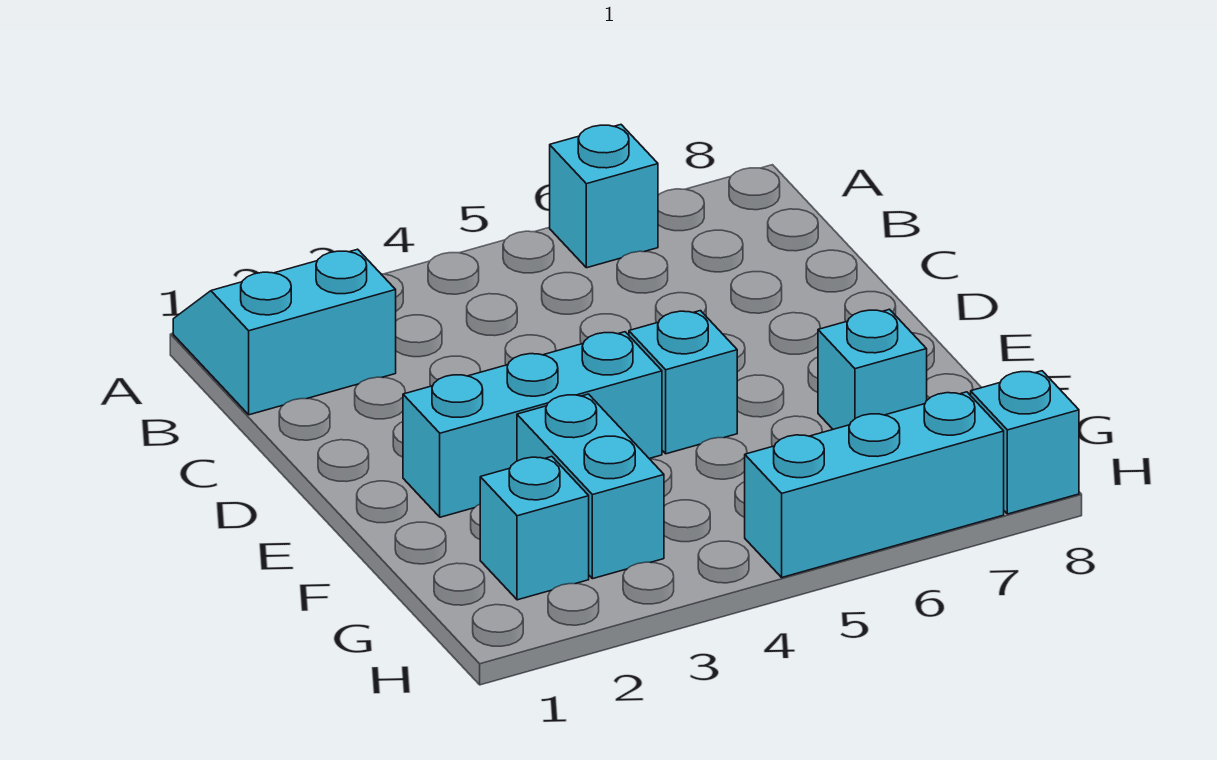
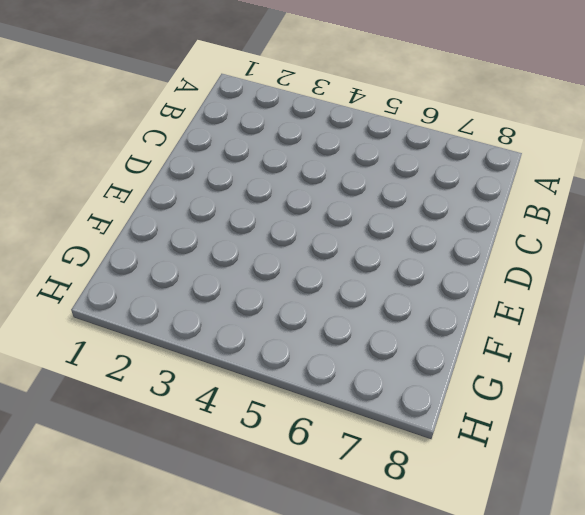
none -> cyan 2x2 slope [173,249,396,415]
none -> cyan 1x1 brick [550,125,658,268]

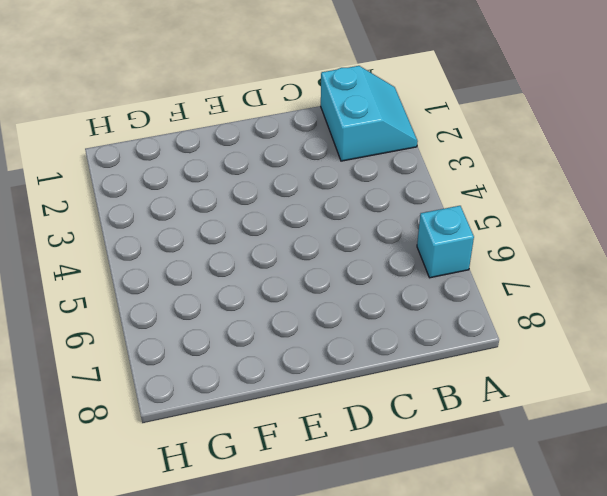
none -> cyan 1x3 brick [403,332,662,517]
none -> cyan 1x1 brick [629,311,737,454]

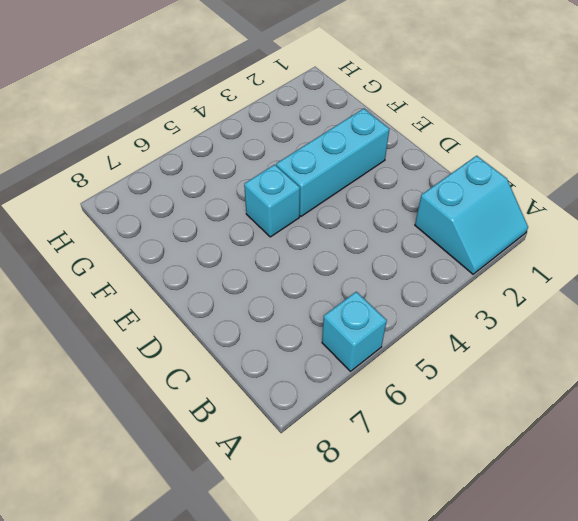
none -> cyan 1x2 brick [517,394,664,579]
none -> cyan 1x1 brick [818,309,927,429]

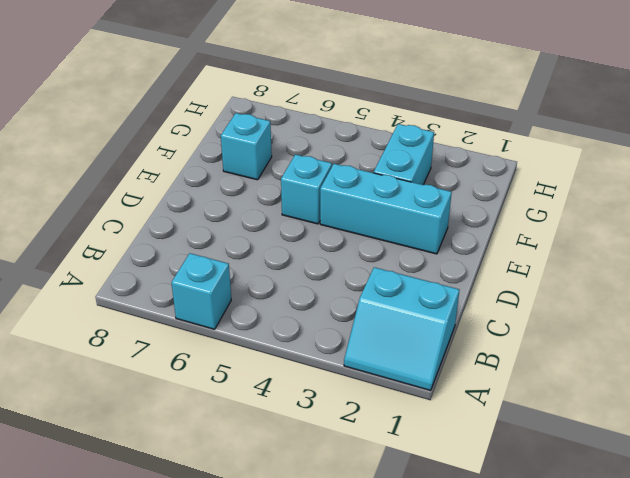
none -> cyan 1x1 brick [480,457,589,600]
none -> cyan 1x3 brick [745,392,1004,577]

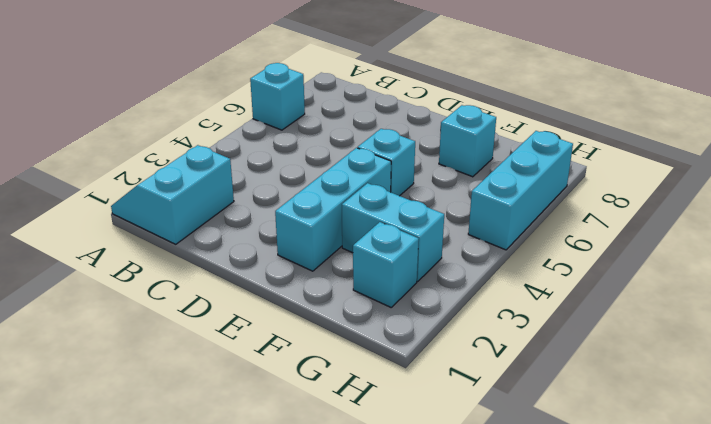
none -> cyan 1x1 brick [971,371,1079,514]

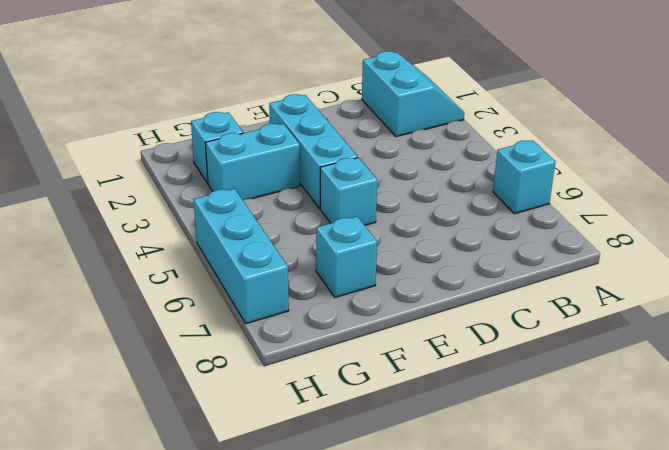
none -> cyan 1x1 brick [971,371,1079,514]

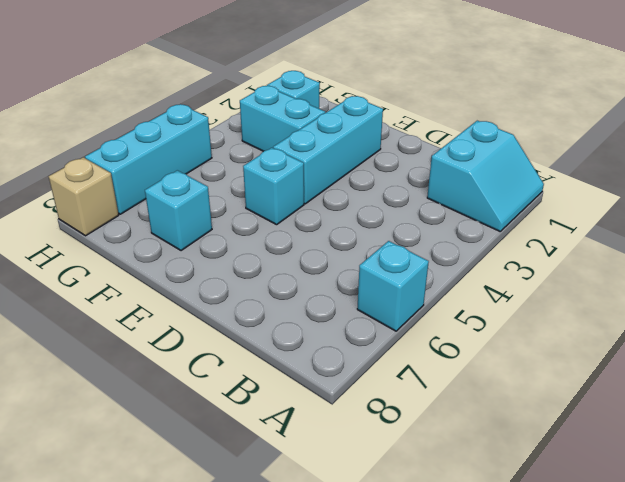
tan 1x1 brick [49,157,119,236] -> cyan 1x1 brick [971,371,1079,514]

